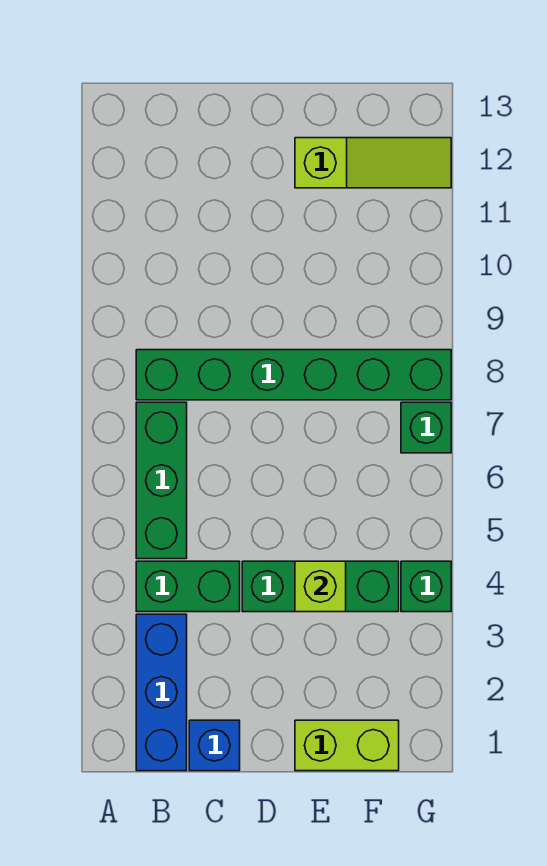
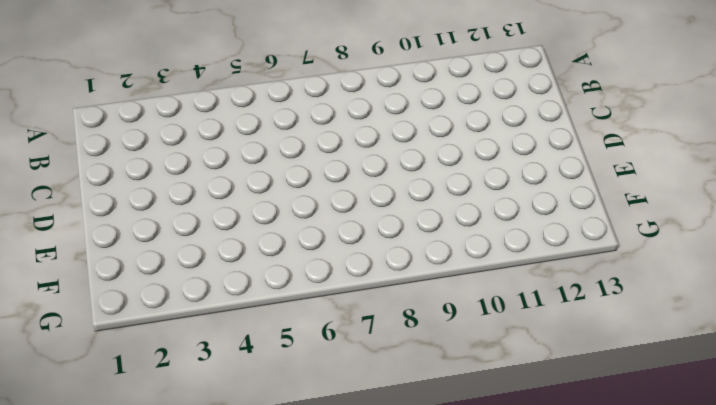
none -> blue 1x3 brick [136,614,187,771]
none -> green 1x2 brick [136,561,240,612]

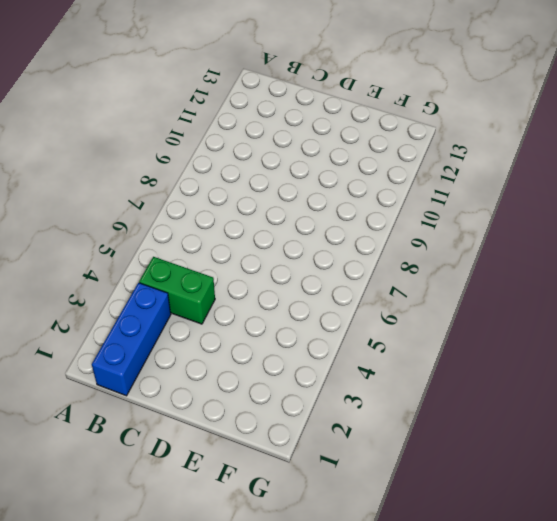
none -> green 1x3 brick [136,402,187,559]
none -> green 1x6 brick [136,350,451,400]

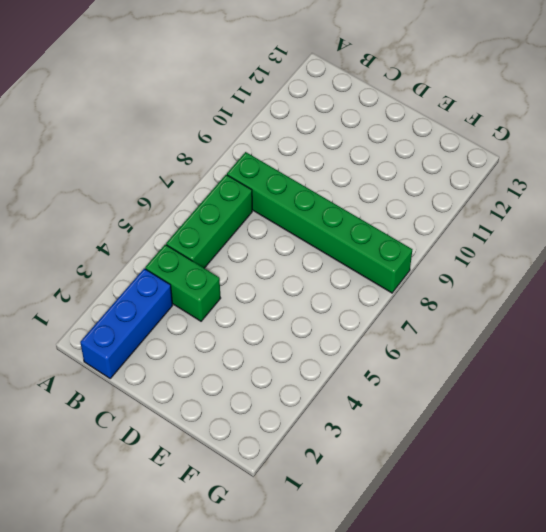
none -> blue 1x1 brick [189,720,240,771]
none -> green 1x3 brick [242,561,399,612]

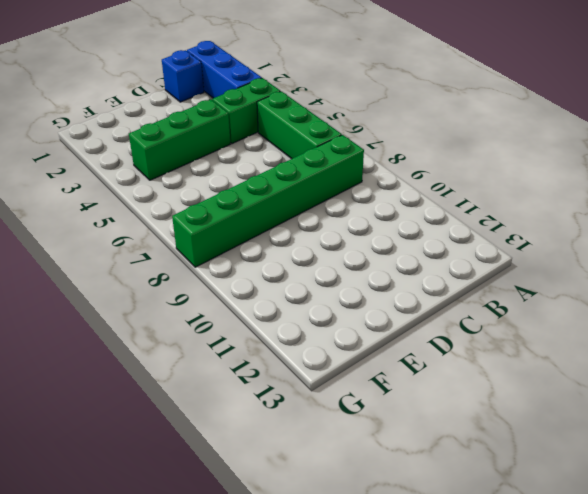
none -> lime 1x2 brick [295,720,399,771]
none -> lime 1x3 slope [295,138,451,188]

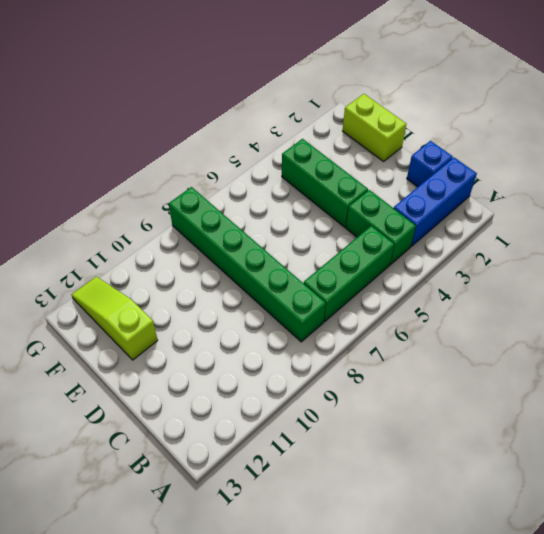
none -> green 1x1 brick [401,561,451,612]
none -> green 1x1 brick [401,402,451,453]

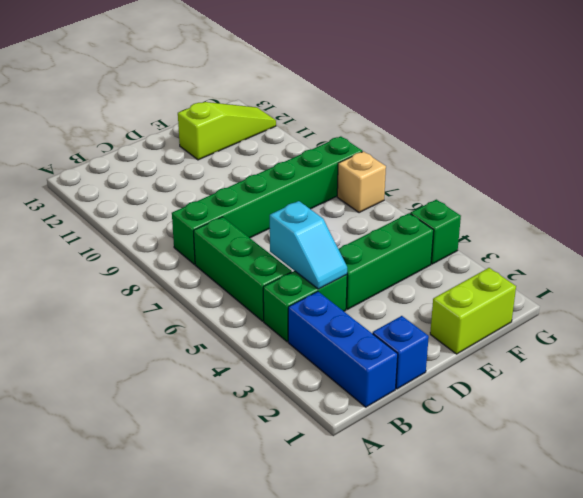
cyan 1x2 slope [270,201,347,289] -> none
tan 1x1 brick [337,151,386,213] -> green 1x1 brick [401,402,451,453]
none -> lime 1x1 brick [295,561,346,612]

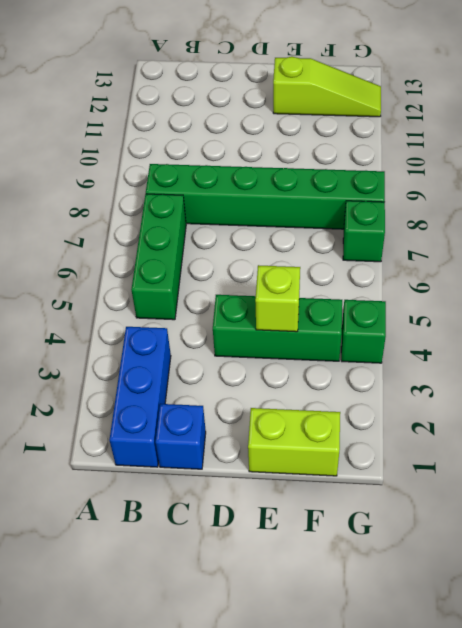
none -> green 1x2 brick [136,561,240,612]

